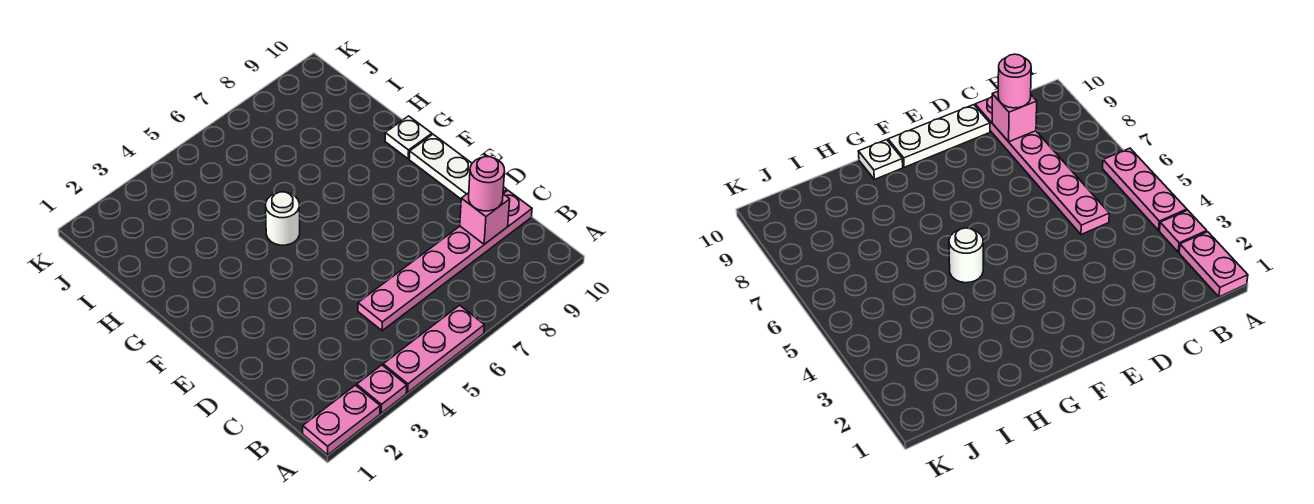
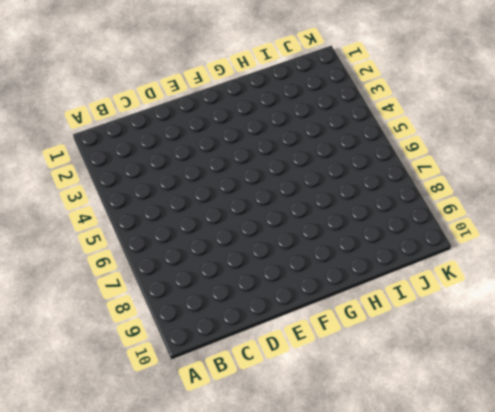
none -> pink 1x2 plate [303,385,380,455]
none -> pink 1x1 plate [357,365,407,413]

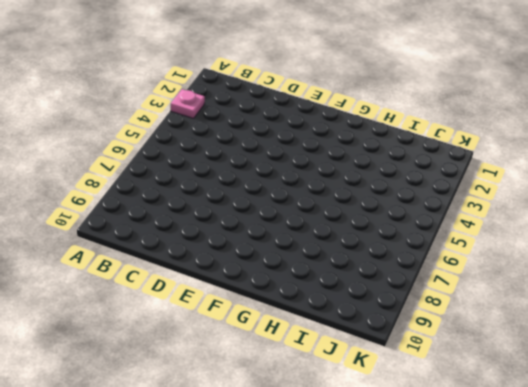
none -> pink 1x2 plate [303,385,380,455]
none -> pink 1x3 plate [383,305,484,392]

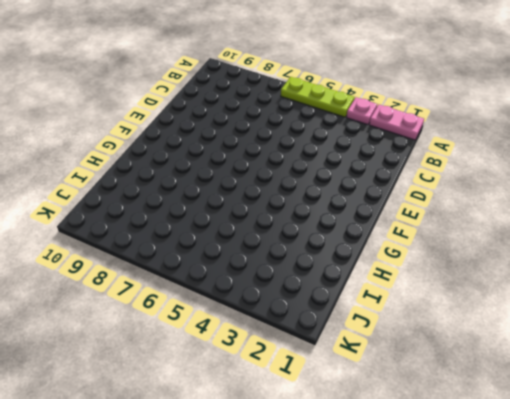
lime 1x3 plate [281,77,355,117] -> pink 1x3 plate [383,305,484,392]
none -> pink 1x6 plate [358,190,532,331]
none -> white 1x3 plate [409,134,507,199]

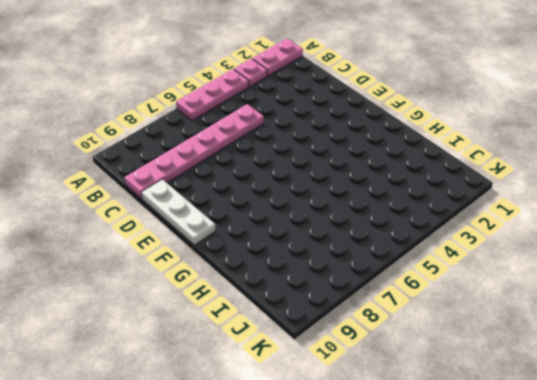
none -> white 1x1 round brick [266,192,300,245]
none -> white 1x1 plate [385,116,432,159]

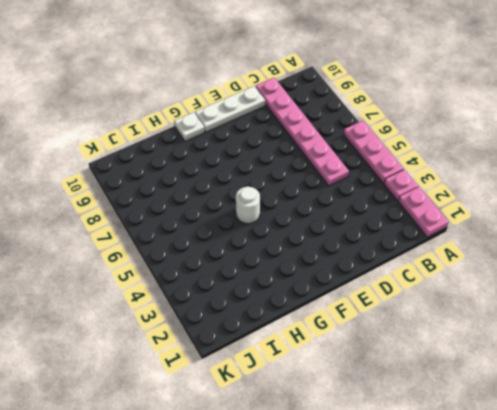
none -> pink 1x1 brick [460,193,510,244]
none -> pink 1x1 round brick [469,157,505,211]

